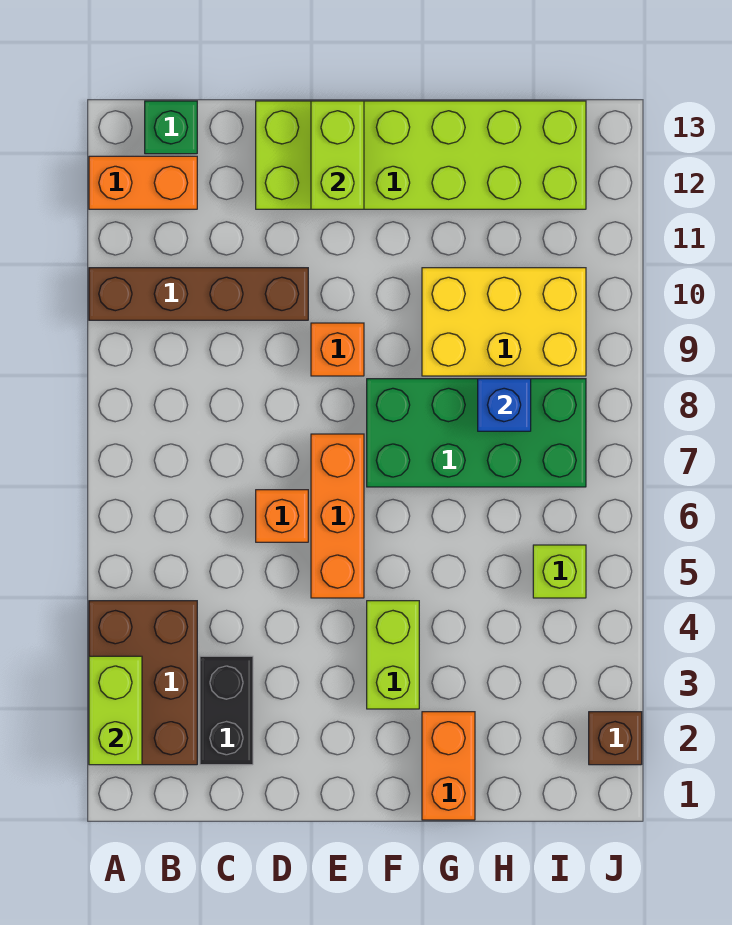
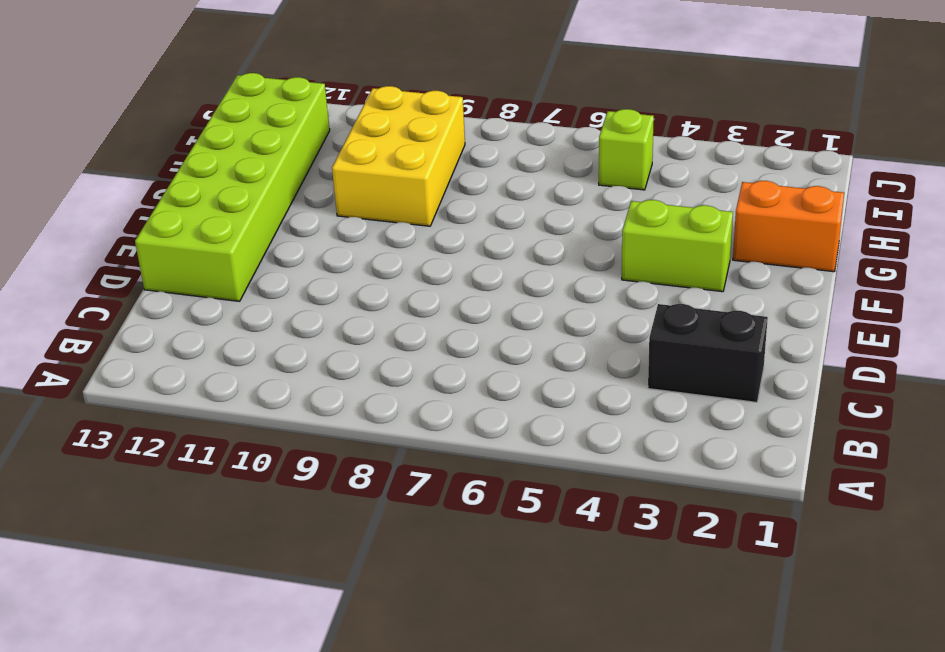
none -> brown 2x3 brick [89,601,197,765]
none -> brown 1x4 brick [89,268,308,320]
none -> orange 1x2 brick [89,156,197,209]

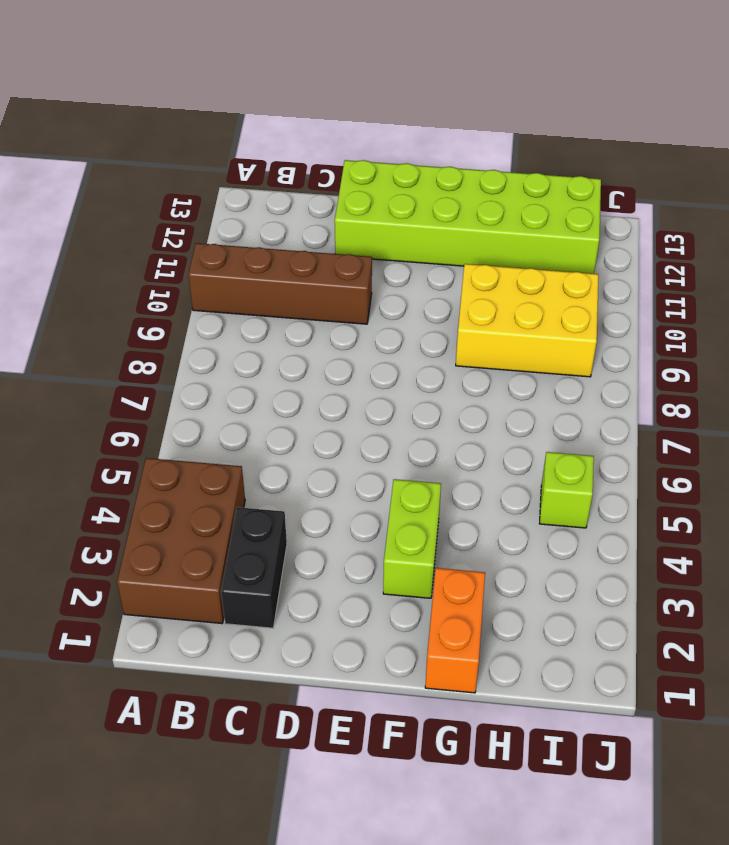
none -> orange 1x2 brick [89,156,197,209]
none -> green 1x1 brick [145,101,197,154]
none -> orange 1x1 brick [256,490,308,542]

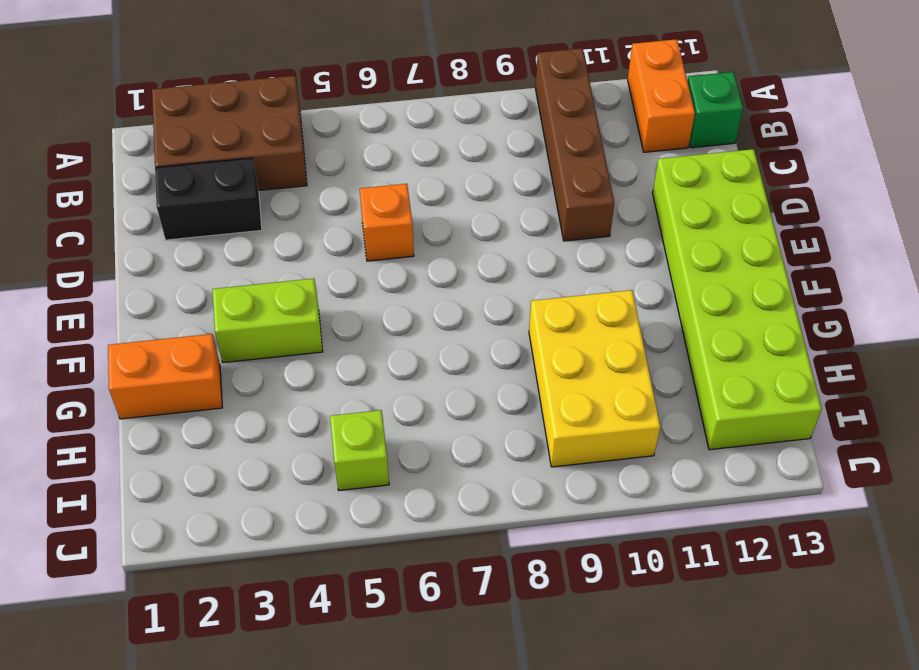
none -> orange 1x3 brick [311,434,364,598]
none -> orange 1x1 brick [311,323,364,376]
none -> green 2x4 brick [367,379,586,487]

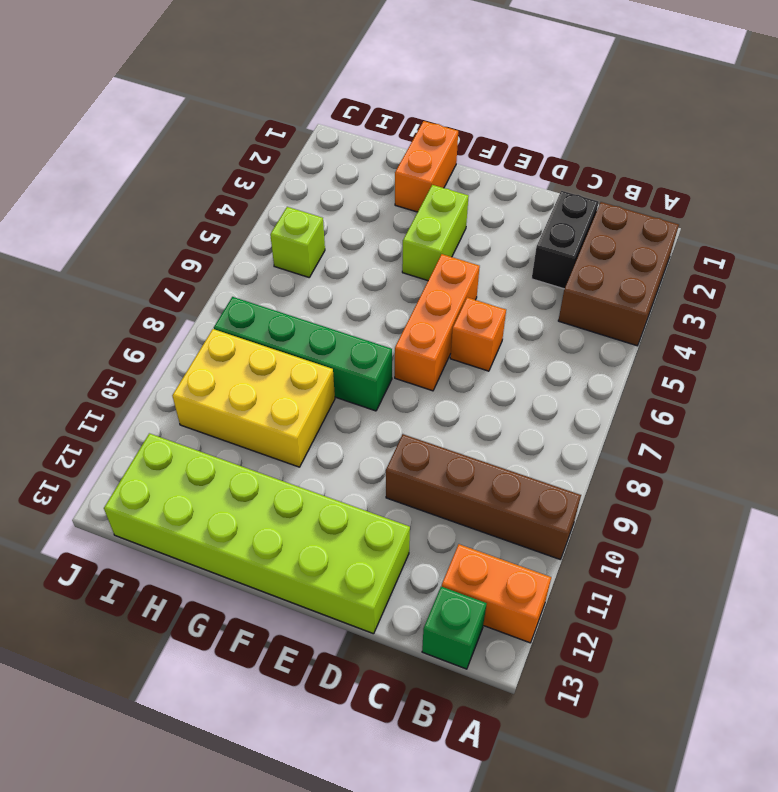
green 1x4 brick [214,297,392,411] -> green 2x4 brick [367,379,586,487]
none -> orange 1x1 brick [311,323,364,376]
none -> brown 1x1 brick [589,712,642,765]
none -> lime 1x2 brick [89,656,142,765]

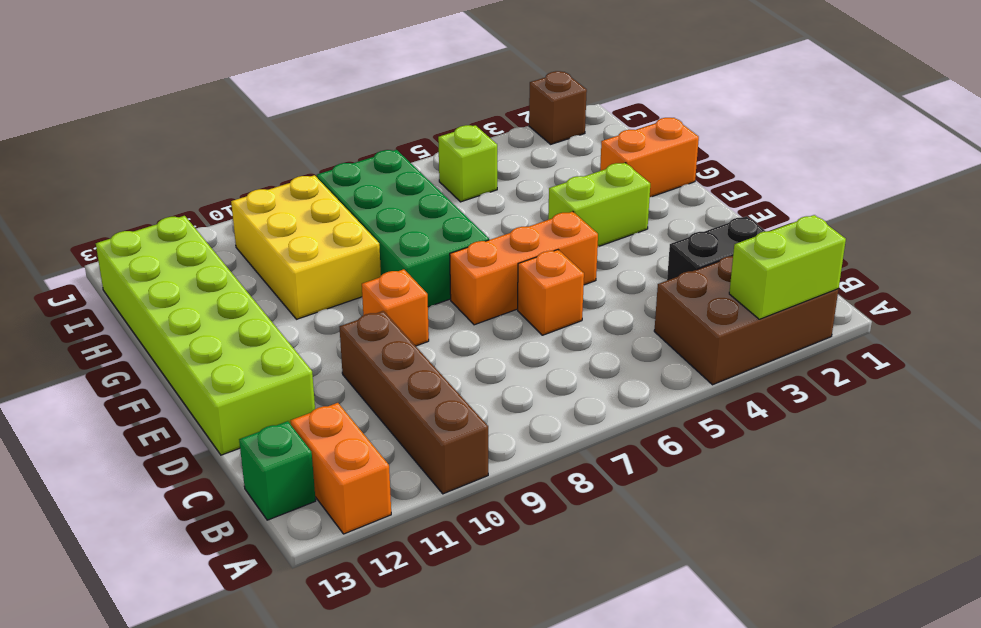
none -> lime 1x2 brick [311,101,364,209]
none -> blue 1x1 brick [478,379,531,431]

